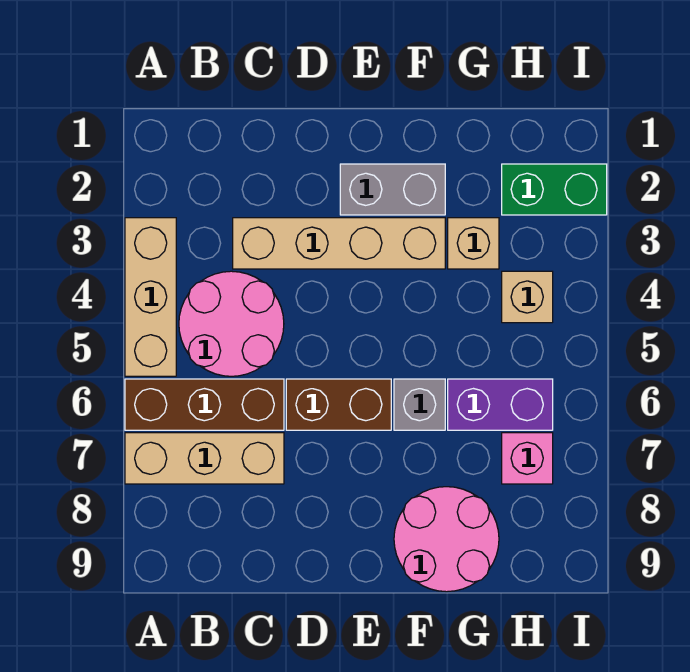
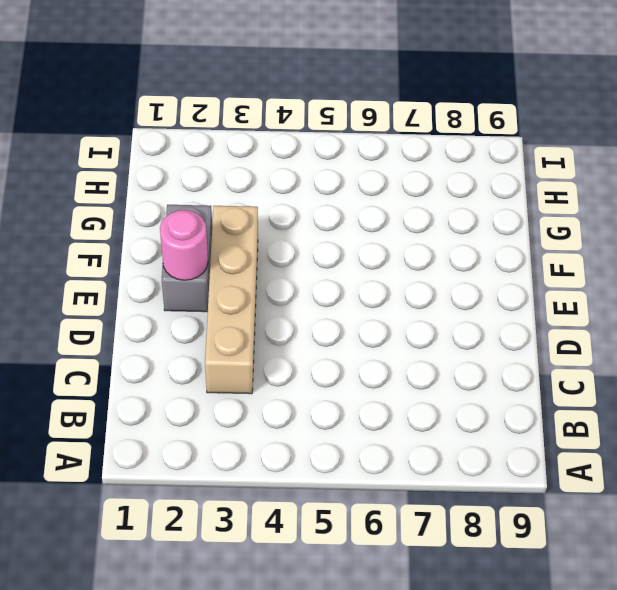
pink 1x1 round brick [160,210,208,280] -> none
none -> tan 1x3 brick [125,218,176,376]
none -> brown 1x3 brick [125,379,284,430]
none -> tan 1x3 brick [125,433,284,484]

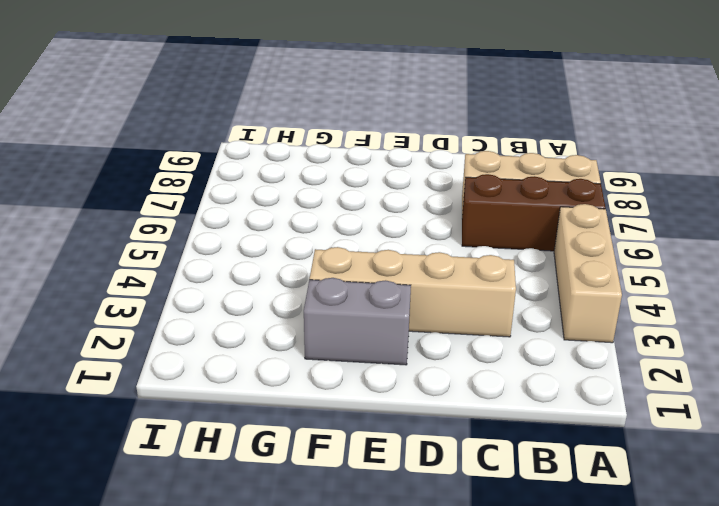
none -> pink 2x2 round brick [179,271,284,376]
none -> brown 1x2 brick [286,379,391,430]
none -> grey 1x1 brick [394,379,445,430]

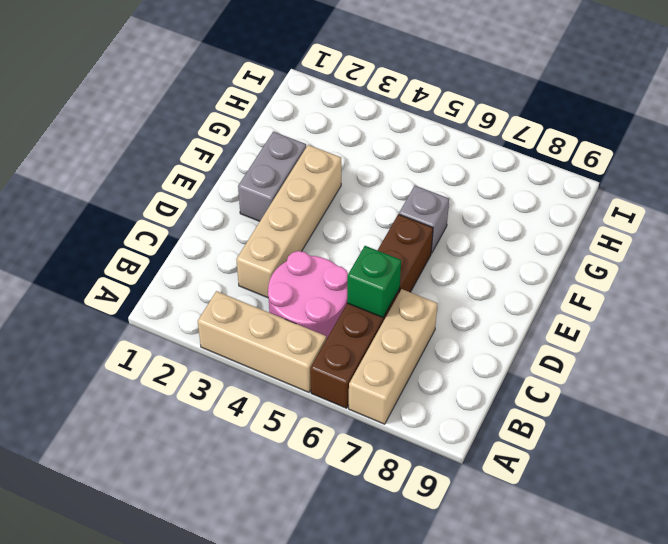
green 1x1 brick [347,246,401,317] -> none
none -> pink 2x2 round brick [394,487,499,592]
none -> tan 1x1 brick [448,218,499,269]
none -> purple 1x2 brick [448,379,553,430]

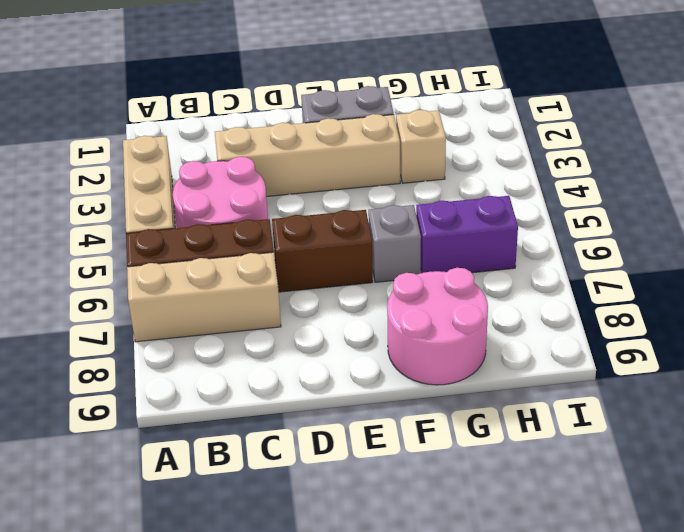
none -> green 1x2 brick [502,164,607,215]
none -> tan 1x1 brick [502,271,553,323]
none -> pink 1x1 brick [502,433,553,484]

